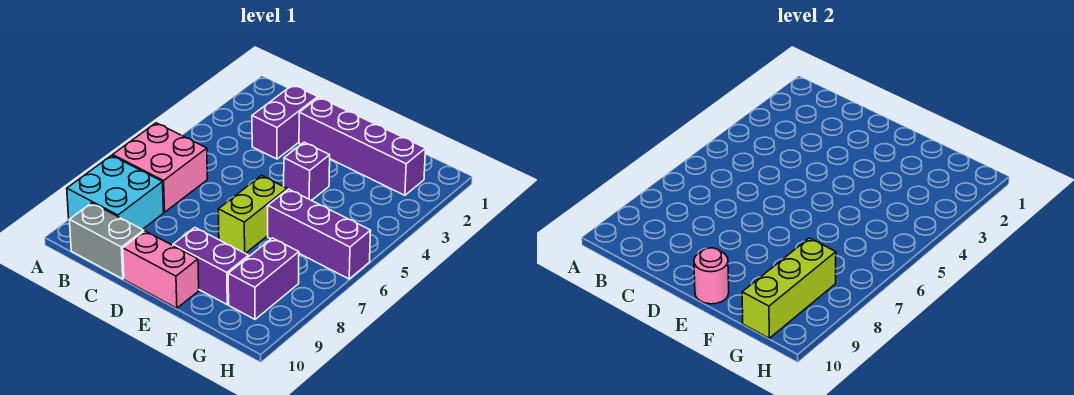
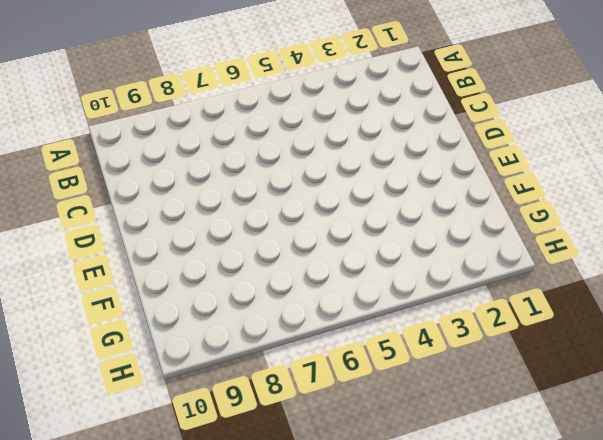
none -> pink 2x2 brick [113,123,207,212]
none -> cyan 2x2 brick [67,155,164,229]
none -> grey 1x2 brick [70,203,144,279]

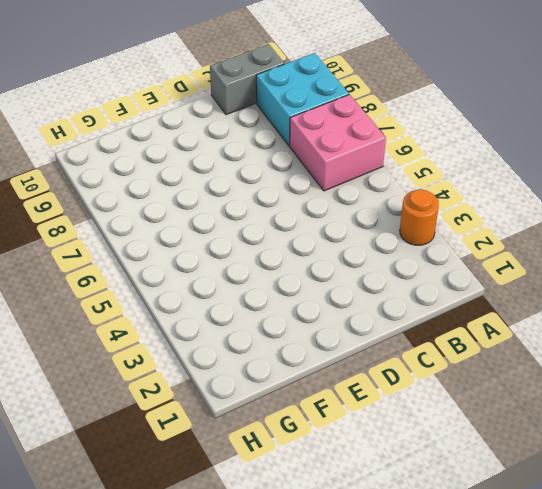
orange 1x1 round brick [400,189,439,245] -> none
none -> purple 1x2 brick [252,85,318,159]
none -> purple 1x4 brick [299,97,426,195]
none -> pink 1x2 brick [123,231,199,308]

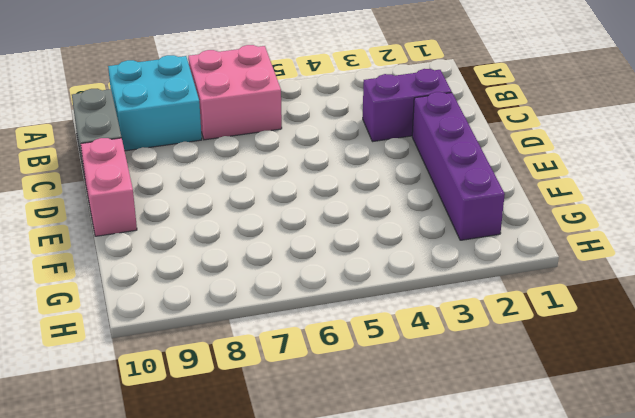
none -> purple 1x1 brick [284,142,330,201]
none -> lime 1x2 brick [218,176,287,253]
none -> purple 1x2 brick [173,228,249,304]

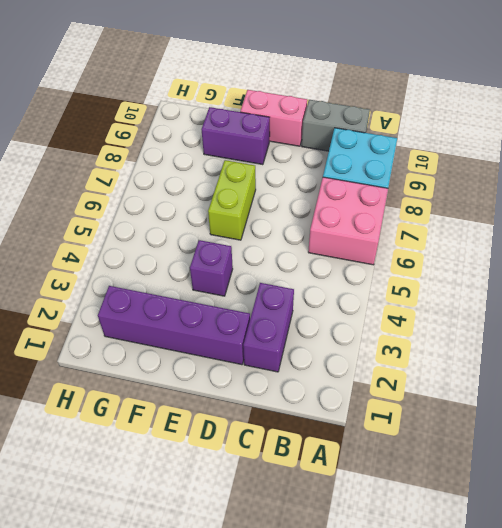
none -> purple 1x3 brick [268,189,371,279]
none -> purple 1x2 brick [228,238,299,319]
none -> pink 1x1 round brick [694,248,729,304]

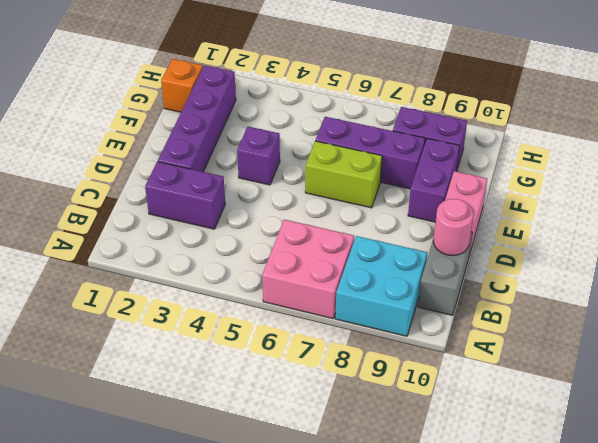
pink 1x1 round brick [433,199,473,256] -> pink 1x1 round brick moved to [694,248,729,304]
purple 1x3 brick [316,117,425,189] -> purple 1x3 brick turned to [268,189,371,279]
orange 1x1 brick [161,59,203,112] -> none
none -> lime 1x3 brick [742,238,836,338]

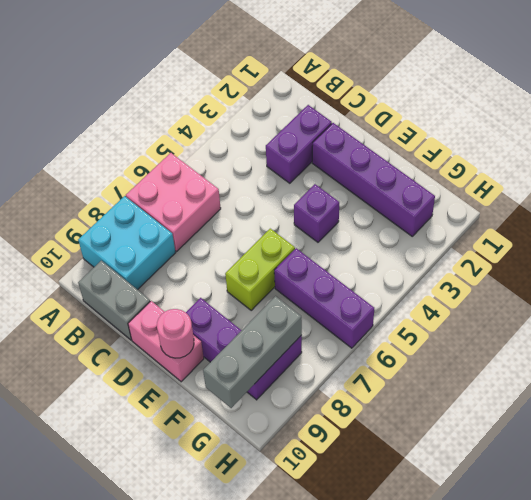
grey 1x3 brick [203,296,302,408] -> lime 1x3 brick [742,238,836,338]

